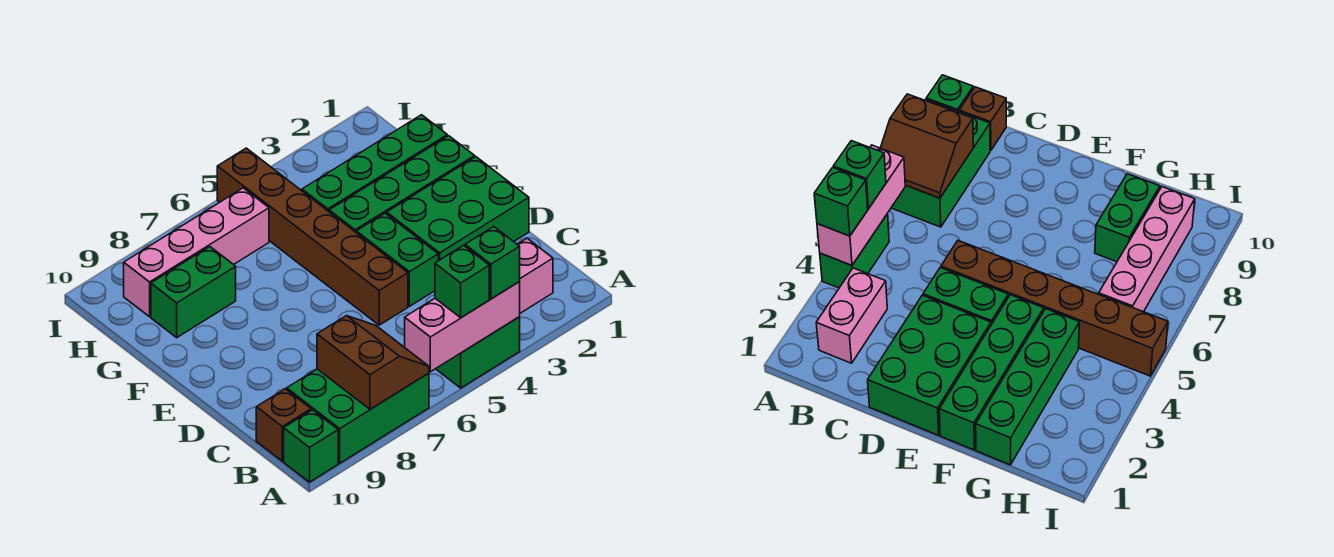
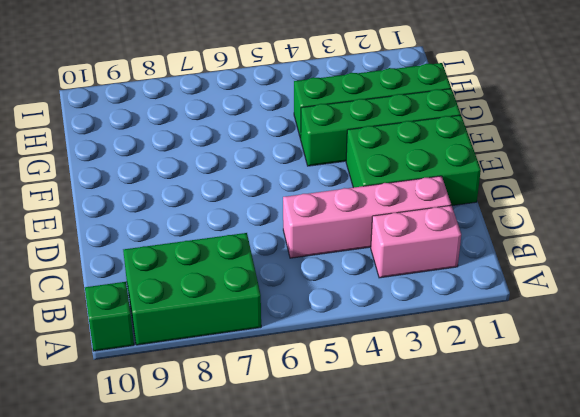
pink 1x4 brick [283,176,451,258] -> pink 1x4 brick moved to [124,188,269,317]
none -> green 1x2 brick [436,317,520,388]
none -> brown 1x1 brick [256,389,311,461]
none -> green 1x2 brick [356,213,438,306]

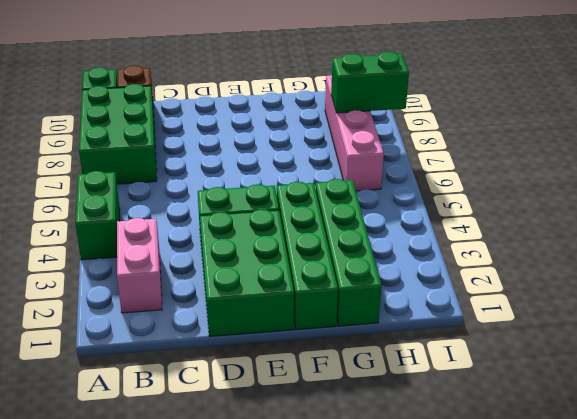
green 1x2 brick [331,52,409,113] -> green 1x2 brick turned to [151,247,236,337]
none -> brown 1x6 brick [217,148,408,325]
none -> pink 1x3 brick [405,282,520,372]
none -> brown 2x2 slope [317,316,429,409]

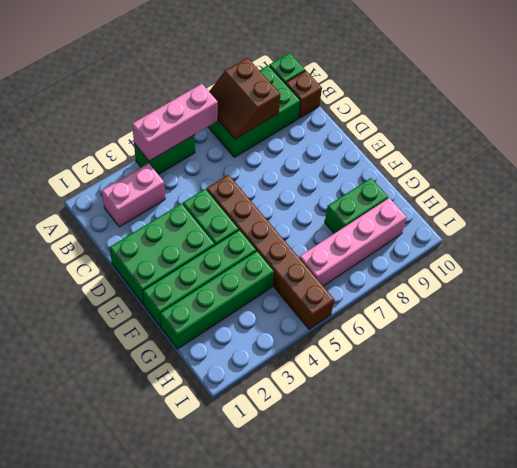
none -> green 1x1 brick [465,227,520,299]
none -> green 1x1 brick [435,245,489,318]

